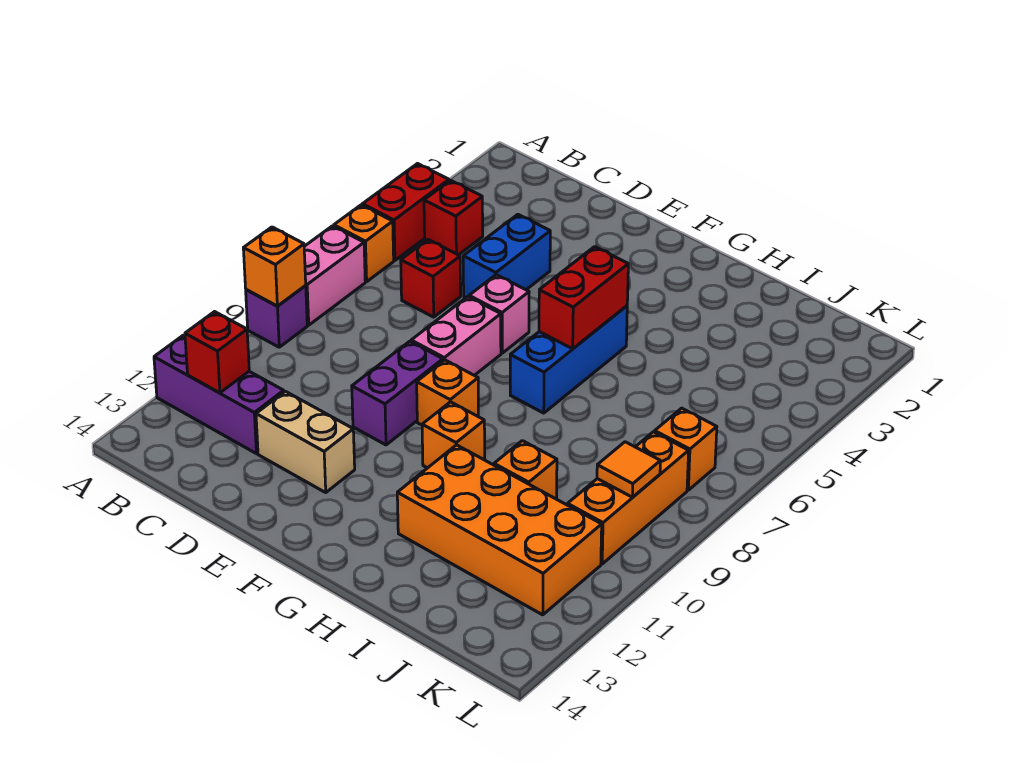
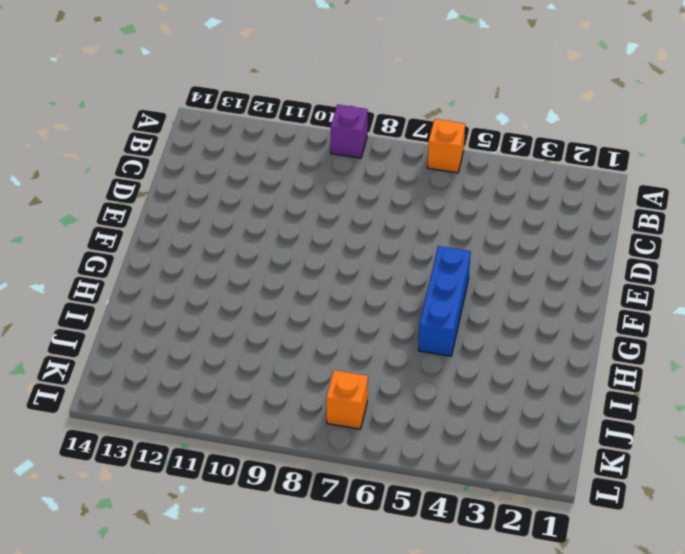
blue 1x3 brick [418,246,471,356] -> blue 1x3 brick turned to [510,306,627,413]
none -> red 1x2 brick [362,164,449,260]
none -> pink 1x2 brick [304,226,365,325]
none -> purple 1x3 brick [154,335,284,454]

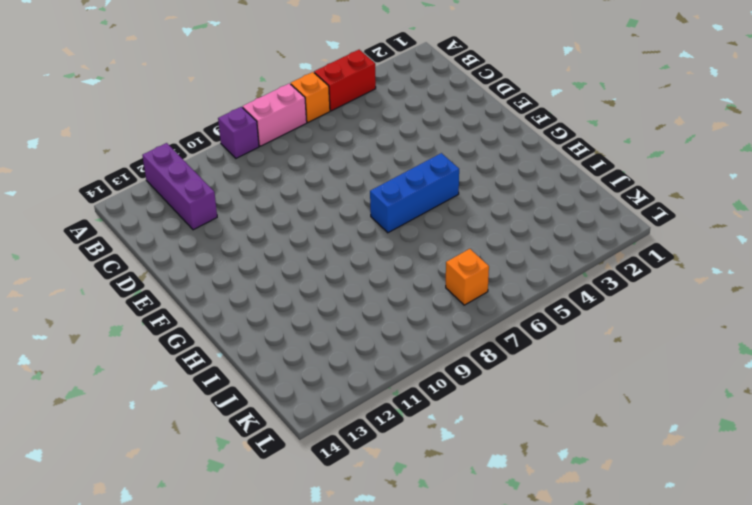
none -> red 1x1 brick [424,180,483,255]
none -> red 1x1 brick [401,240,461,317]
none -> blue 1x2 brick [463,214,550,297]

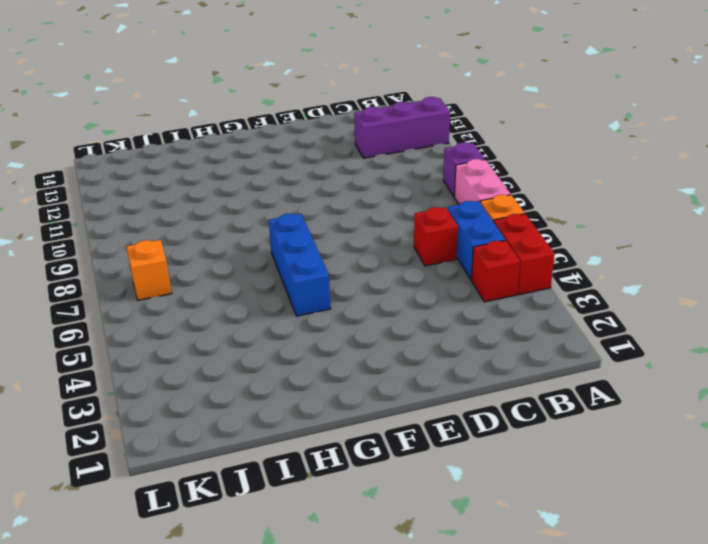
blue 1x2 brick [448,201,505,280] -> blue 1x2 brick moved to [463,214,550,297]
none -> tan 1x2 brick [256,391,355,492]
none -> pink 1x1 brick [469,275,529,353]
none -> pink 1x2 brick [411,297,501,375]

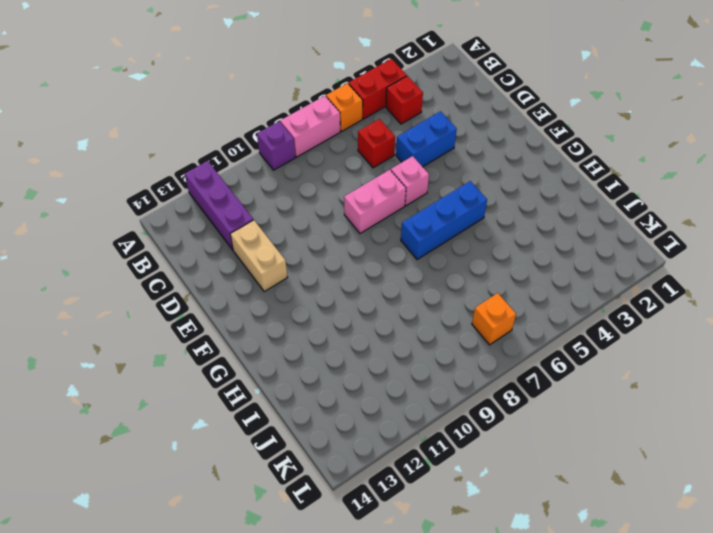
none -> purple 1x2 brick [352,341,443,445]
none -> orange 1x1 brick [417,360,478,425]
none -> orange 1x1 brick [422,402,485,468]

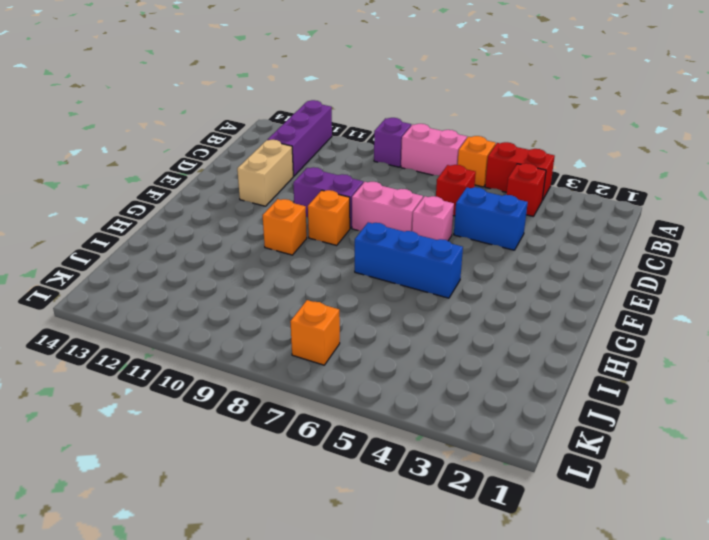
none -> orange 2x4 brick [397,445,602,615]
none -> orange 1x1 brick [494,441,557,499]
none -> orange 1x3 brick [568,432,689,564]

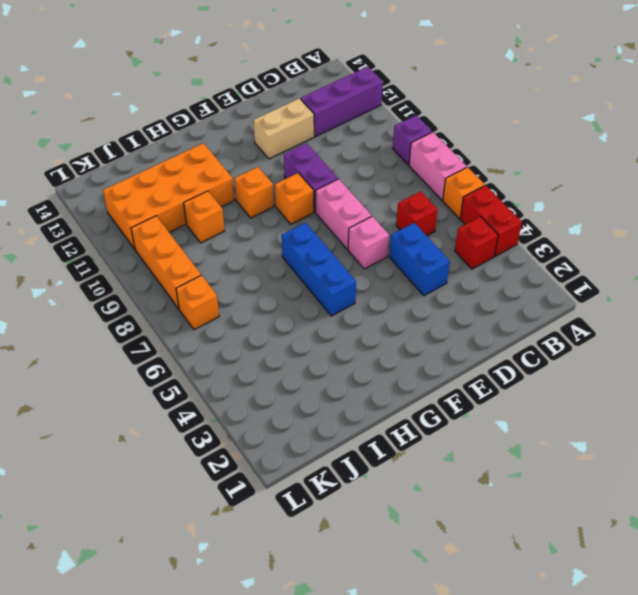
none -> orange 1x1 brick [243,227,306,306]
none -> red 1x1 brick [185,312,249,393]
none -> red 1x2 brick [539,247,628,349]

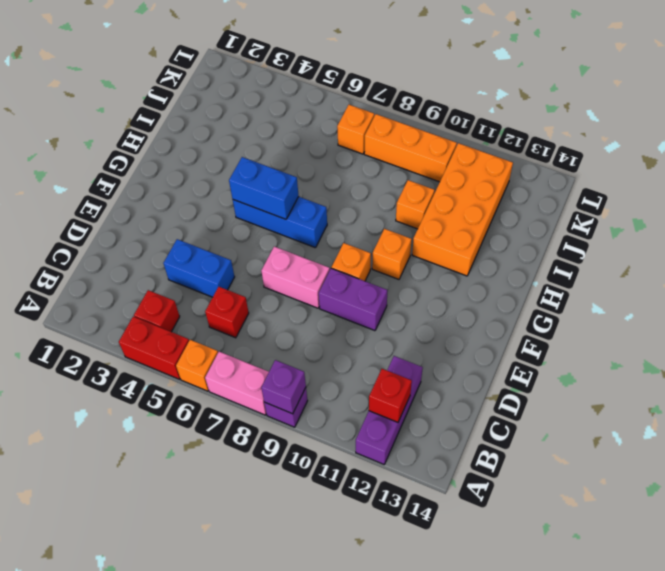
purple 1x1 brick [261,360,306,414] -> orange 1x1 brick [243,227,306,306]
blue 1x2 brick [229,157,299,219] -> red 1x2 brick [539,247,628,349]
none -> tan 1x2 brick [256,391,355,492]
none -> pink 1x1 brick [469,275,529,353]
none -> orange 1x1 tile [597,442,660,497]

